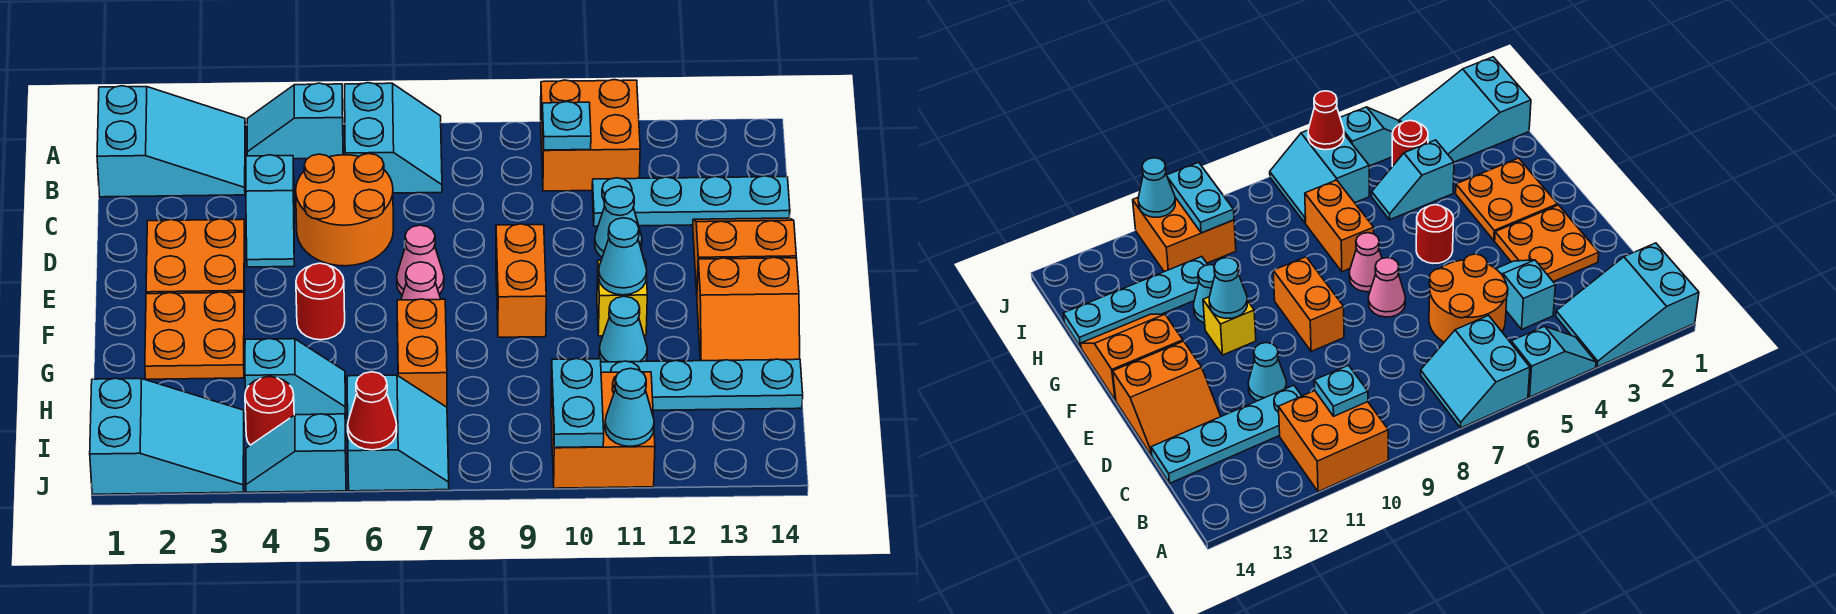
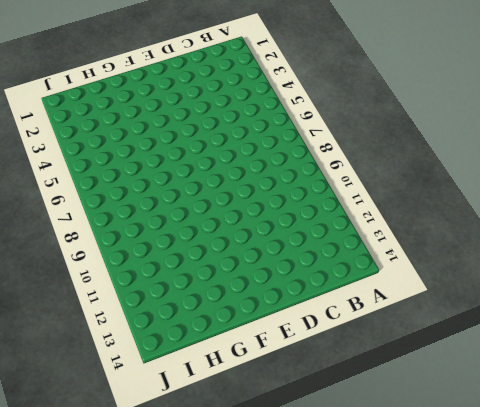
none -> cyan 2x3 slope [97,86,245,197]
none -> cyan 1x2 slope [247,83,343,159]
none -> cyan 2x2 slope [345,83,442,193]
none -> orange 2x2 brick [541,80,640,191]

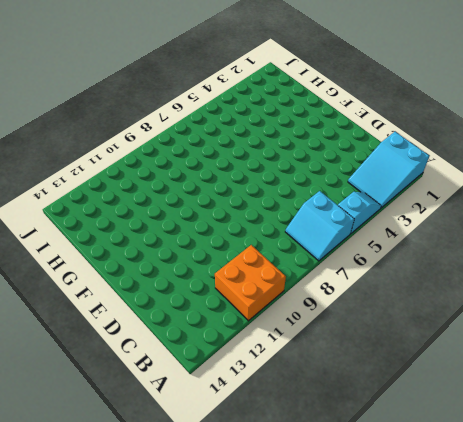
none -> cyan 1x2 slope [246,155,294,267]
none -> orange 2x2 round brick [296,154,393,266]
none -> cyan 1x4 plate [592,176,790,226]
none -> orange 2x2 plate [146,219,245,300]

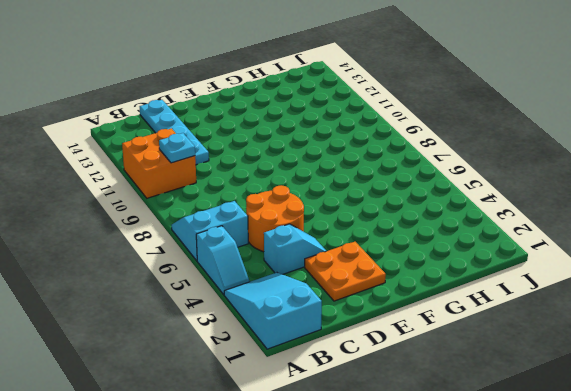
none -> cyan 1x1 cone [595,186,642,257]
none -> orange 2x2 slope [693,218,796,293]
none -> pink 1x1 cone [397,225,444,295]
none -> orange 1x2 brick [496,224,546,337]

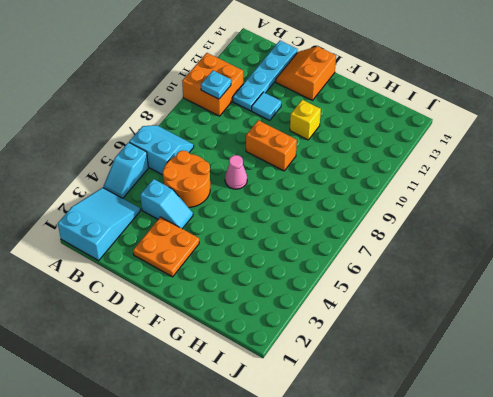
cyan 1x1 tile [252,92,281,120] -> cyan 1x1 cone [595,186,642,257]
none -> orange 2x2 plate [145,292,244,379]
none -> red 1x1 round brick [296,263,345,340]
none -> pink 1x1 cone [401,262,441,300]
none -> orange 2x2 slope [697,257,800,361]

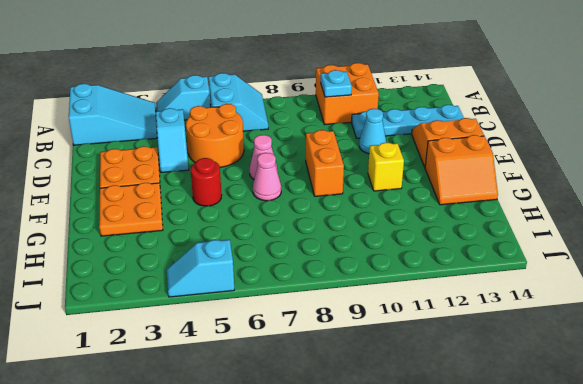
none -> orange 1x2 brick [397,299,447,407]
none -> cyan 1x1 cone [599,296,647,362]
none -> cyan 1x2 slope [245,339,346,415]
none -> cyan 1x4 plate [601,359,803,410]

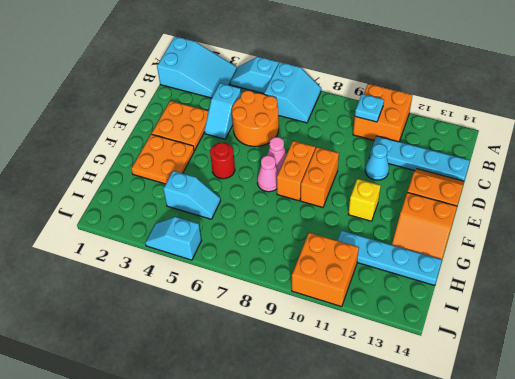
orange 1x2 brick [277,141,315,201] -> orange 1x2 brick moved to [397,299,447,407]
none -> cyan 1x1 cone [599,296,647,362]
none -> cyan 2x3 slope [90,378,244,494]
none -> red 1x1 round brick [245,376,294,445]
none -> cyan 2x2 slope [347,375,449,491]

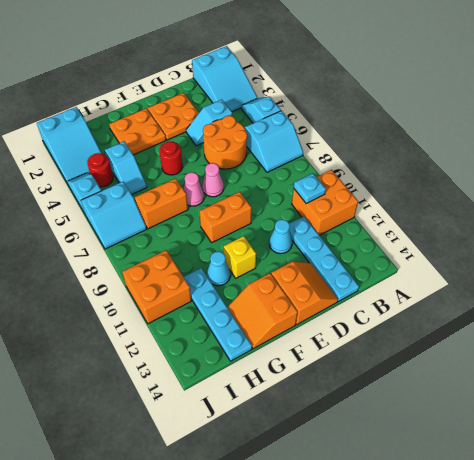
none -> cyan 1x1 cone [599,218,647,295]
none -> cyan 1x2 plate [552,359,604,448]
none -> red 1x1 cone [348,372,397,450]
none -> cyan 1x1 cone [605,368,654,446]

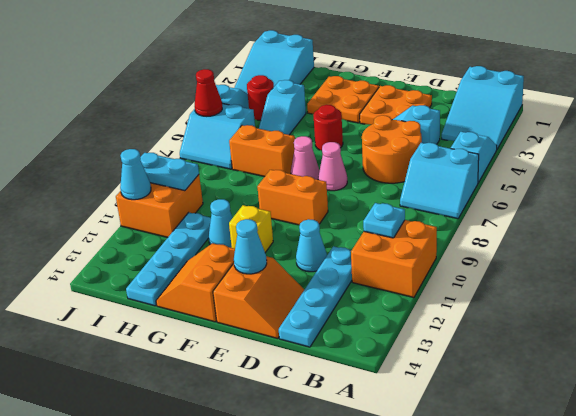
cyan 1x1 cone [234,219,267,274] -> cyan 1x1 cone moved to [599,218,647,295]

